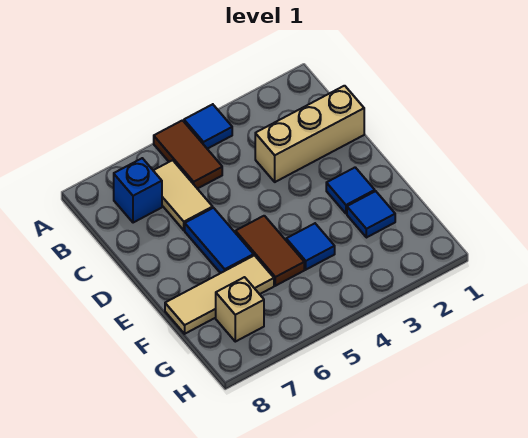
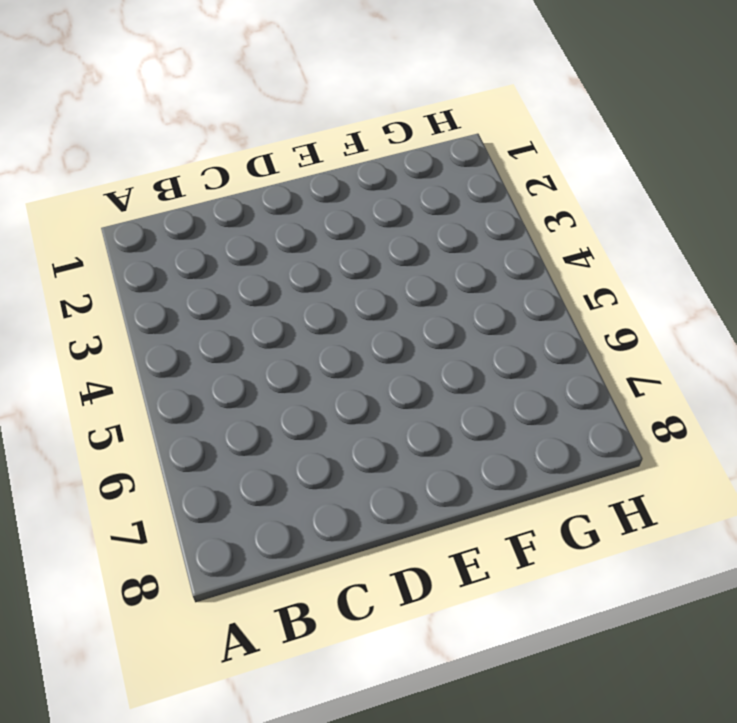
none -> blue 1x1 tile [184,104,232,149]
none -> brown 1x2 tile [154,120,222,189]
none -> tan 1x2 tile [153,160,213,230]

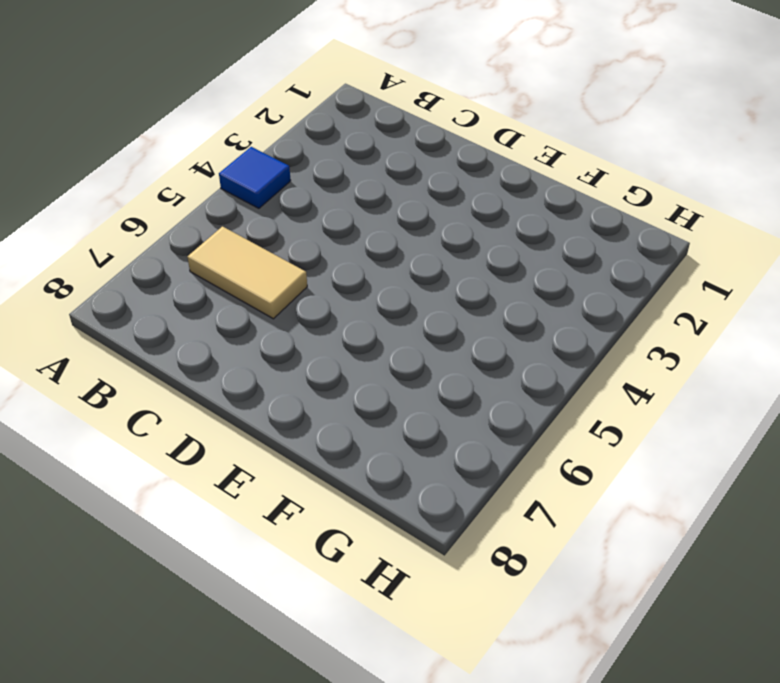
none -> brown 1x2 tile [154,120,222,189]
none -> blue 1x1 brick [114,158,162,223]
none -> tan 1x3 brick [255,86,364,182]

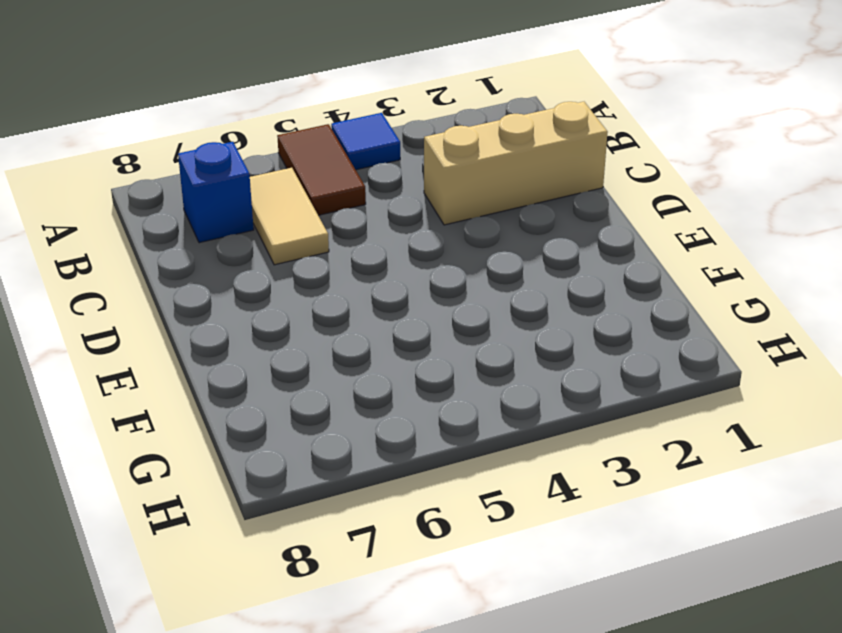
none -> blue 1x2 tile [185,208,254,273]
none -> blue 1x1 tile [326,167,375,214]
none -> brown 1x2 tile [236,216,304,286]

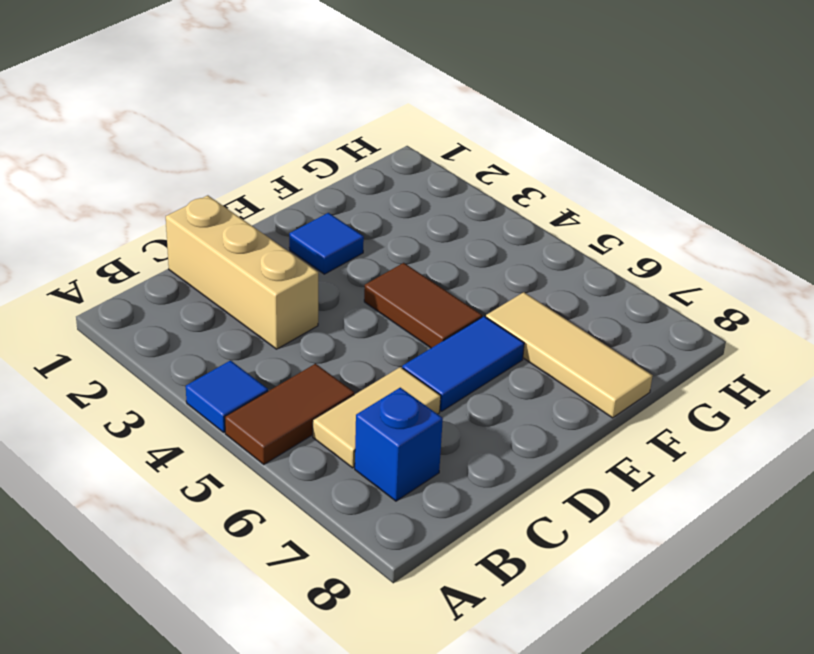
brown 1x2 tile [364,263,482,348] -> brown 1x2 tile turned to [236,216,304,286]
none -> blue 1x1 tile [347,191,395,238]
none -> blue 1x1 tile [286,223,335,269]
none -> tan 1x1 brick [216,277,264,342]

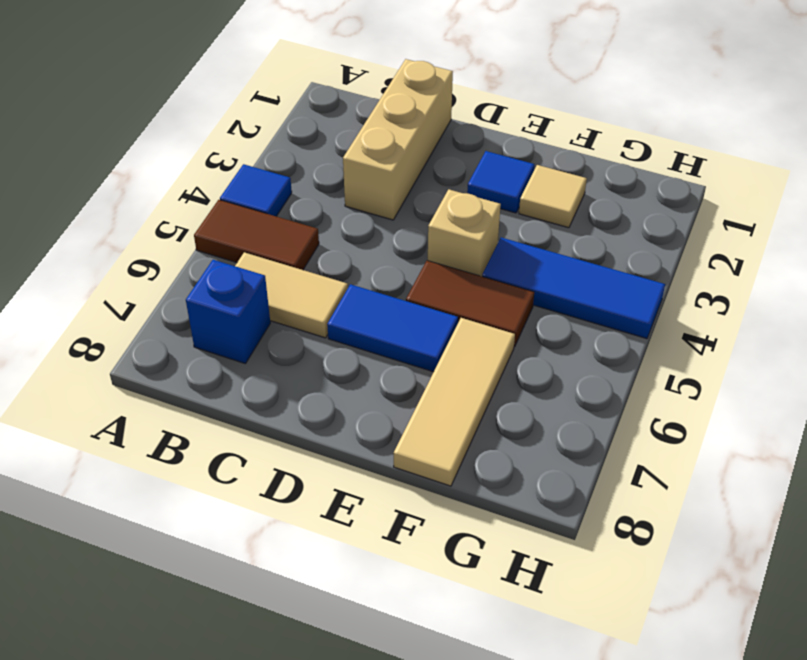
tan 1x1 brick [428,189,501,277] -> tan 1x1 brick moved to [216,277,264,342]
tan 1x1 tile [519,165,587,228] -> blue 1x1 tile [347,191,395,238]
blue 1x3 tile [482,238,665,339] -> blue 1x1 tile [286,223,335,269]

